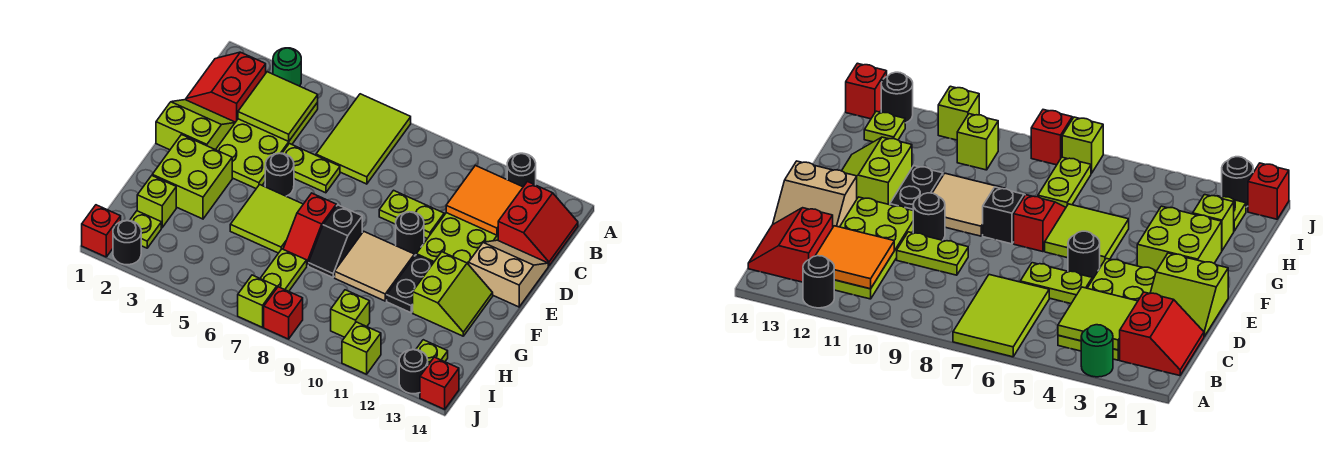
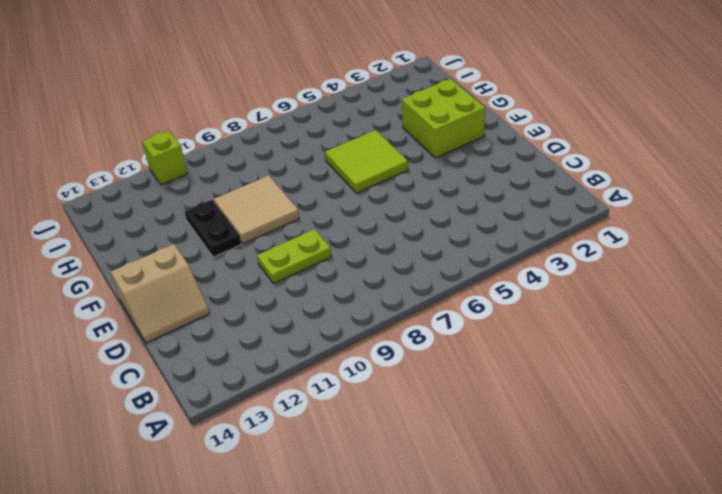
none -> green 1x1 round brick [273,48,301,86]
none -> lime 2x3 tile [316,94,411,184]
none -> black 1x1 round brick [507,153,536,187]
none -> red 2x2 slope [186,52,266,122]

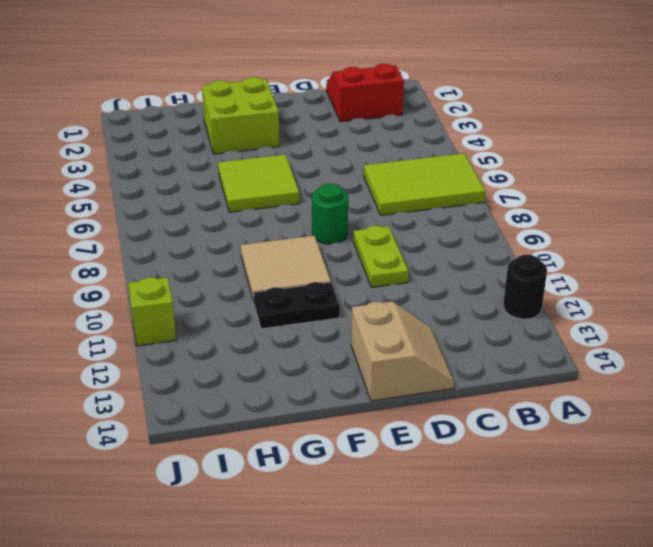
green 1x1 round brick [312,184,348,244] -> green 1x1 round brick moved to [273,48,301,86]
none -> lime 2x4 plate [216,102,318,188]
none -> lime 2x4 plate [416,213,498,264]
none -> red 2x2 slope [498,182,578,266]
none -> lime 2x2 slope [156,100,235,150]

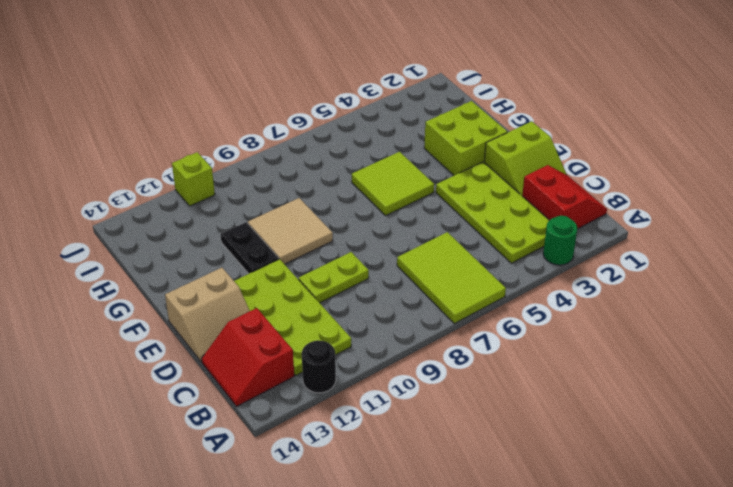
none -> lime 1x2 plate [283,144,340,193]
none -> black 1x1 round brick [265,153,294,196]
none -> black 1x1 round brick [396,212,424,256]
none -> red 1x2 slope [283,193,336,266]

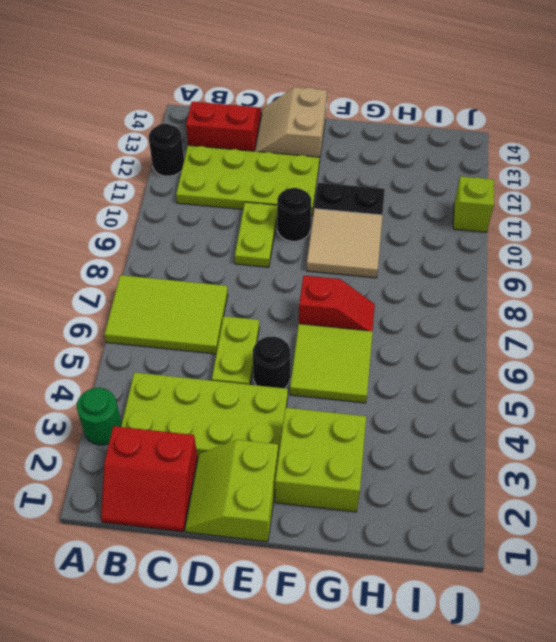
none -> black 1x2 slope [308,205,362,278]
none -> lime 2x2 slope [413,252,493,336]
none -> lime 1x1 brick [137,176,176,228]
none -> lime 1x2 plate [260,249,307,291]

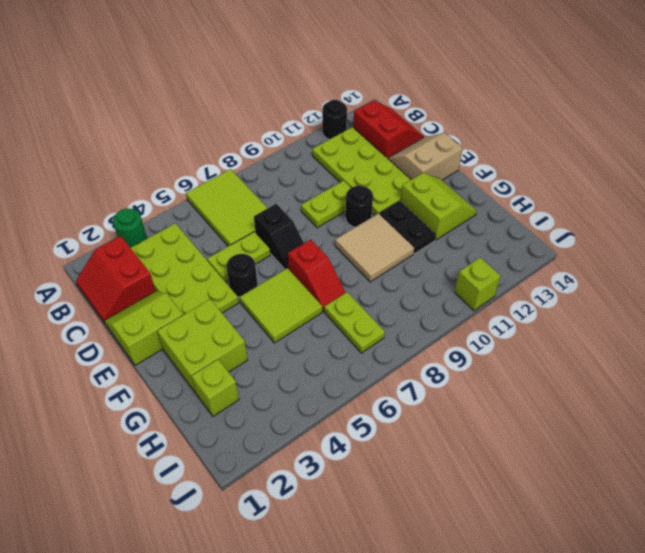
black 1x2 slope [254,204,304,269] -> black 1x2 slope moved to [308,205,362,278]
none -> lime 1x1 plate [130,211,161,248]
none -> lime 1x1 brick [331,290,370,337]
none -> lime 1x1 plate [416,340,448,365]
none -> red 1x1 brick [82,205,121,257]

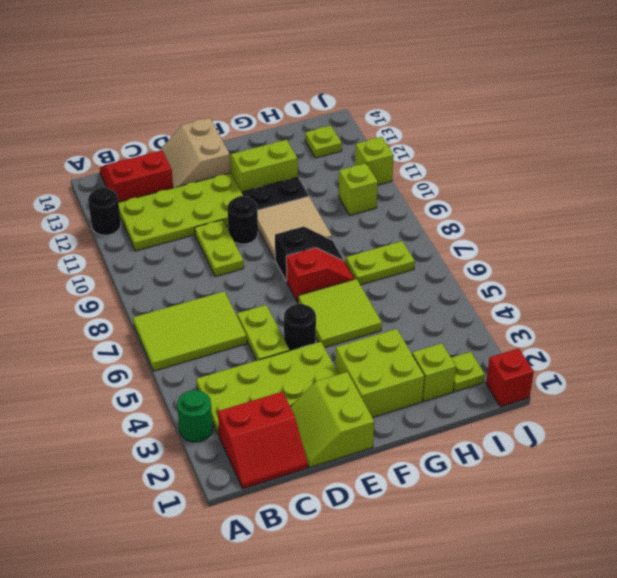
none -> black 1x1 round brick [113,221,141,265]
none -> lime 1x1 brick [238,275,277,327]
none -> red 1x1 brick [264,287,303,339]
none -> black 1x1 round brick [399,349,428,394]

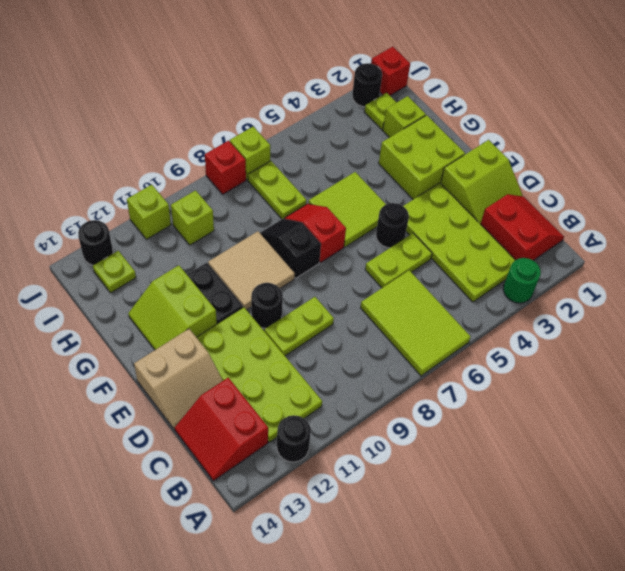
none -> red 1x1 brick [420,357,459,409]
none -> lime 2x2 tile [238,72,318,142]
none -> orange 2x2 tile [446,165,523,235]

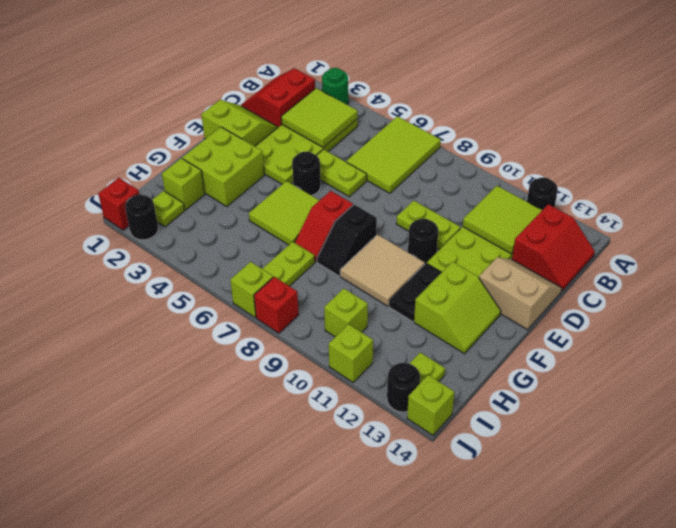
lime 2x2 tile [463,186,542,254] -> orange 2x2 tile [446,165,523,235]
lime 1x1 brick [407,375,454,435] -> red 1x1 brick [420,357,459,409]

